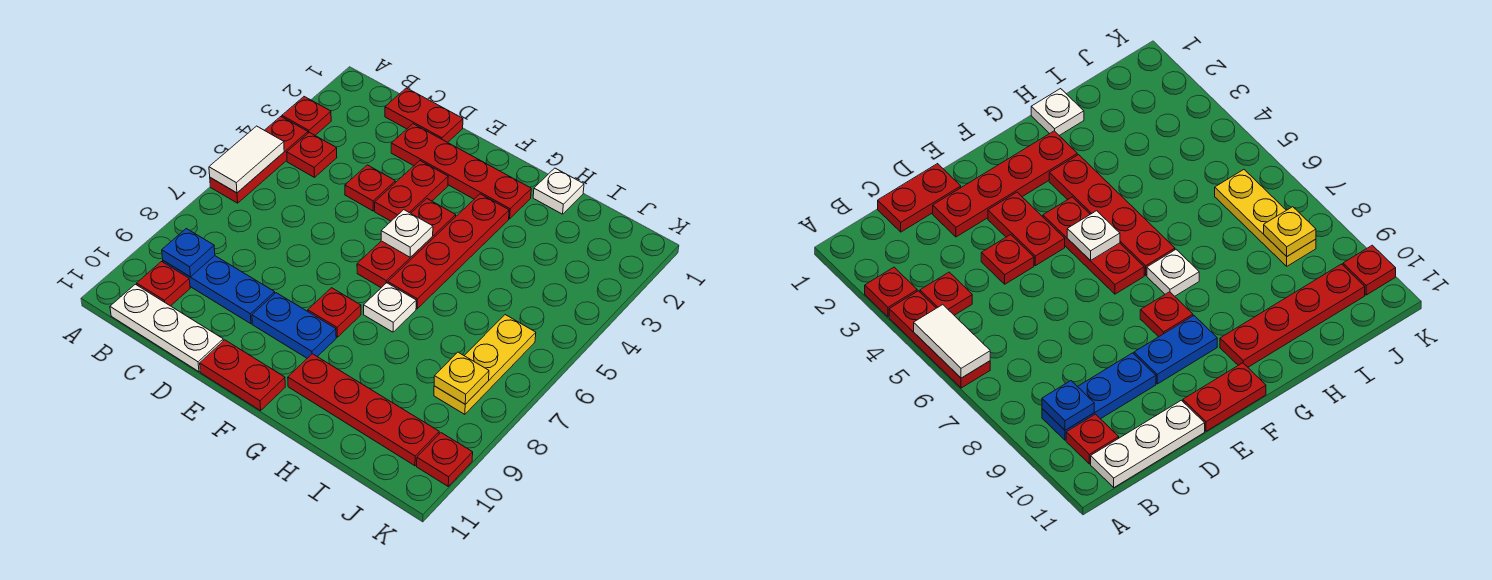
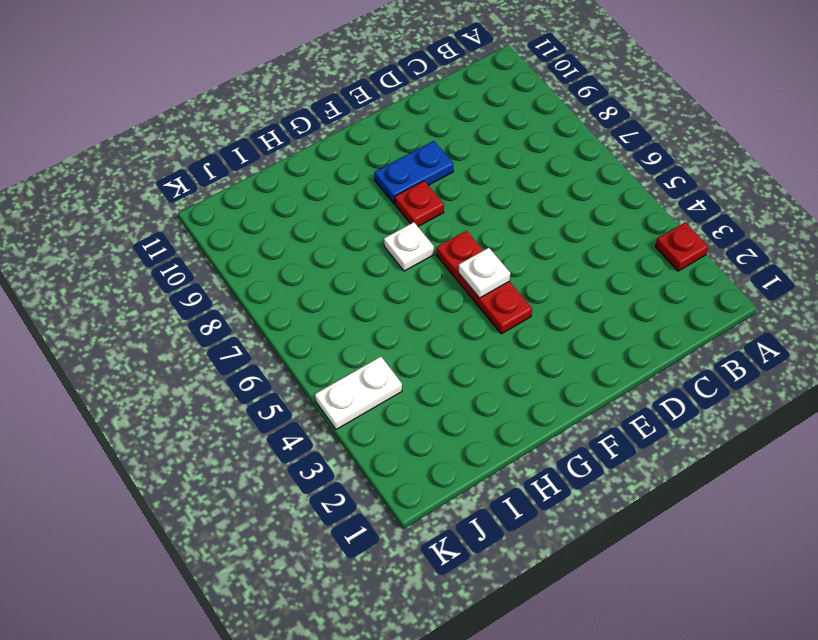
white 1x2 plate [315,357,402,429] -> none
none -> red 1x3 plate [210,117,308,203]
none -> red 1x1 plate [287,132,337,177]
none -> blue 1x3 plate [163,256,275,324]

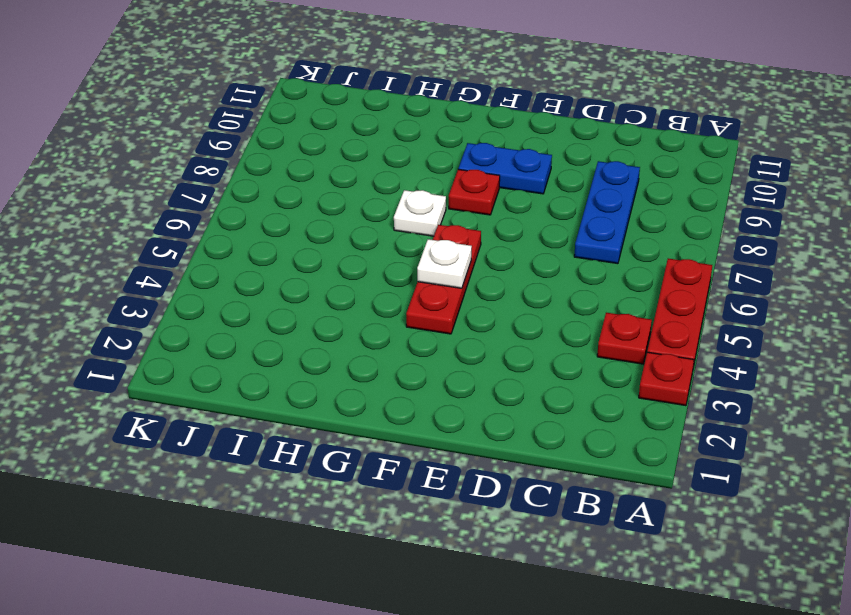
blue 1x3 plate [574,161,640,264] -> blue 1x3 plate turned to [163,256,275,324]
none -> red 1x1 plate [137,262,190,306]
none -> white 1x3 plate [110,284,223,372]
none -> red 1x2 plate [385,88,463,142]

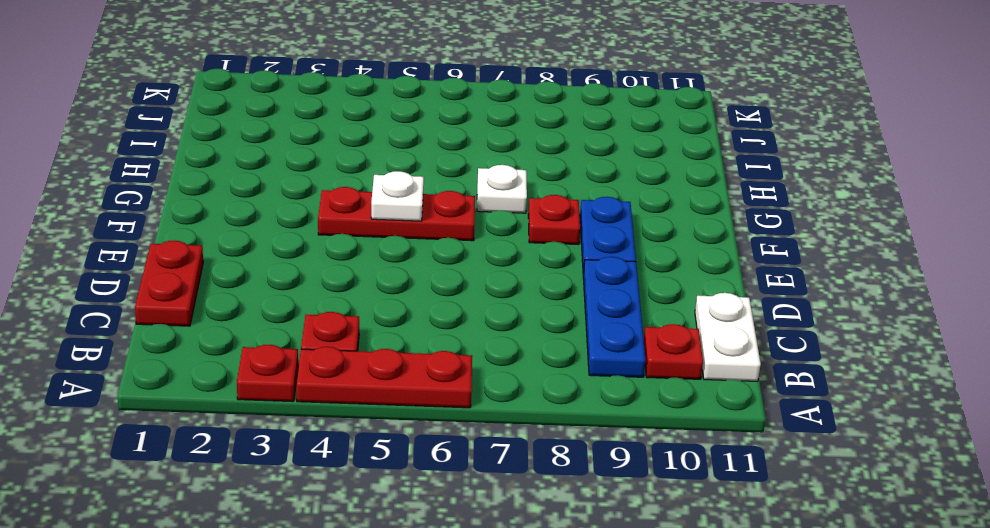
white 1x2 plate [695,293,761,381] -> white 1x3 plate [110,284,223,372]
none -> red 1x4 plate [391,124,531,219]
none -> red 1x1 plate [345,165,395,211]
none -> red 1x2 plate [375,161,448,221]

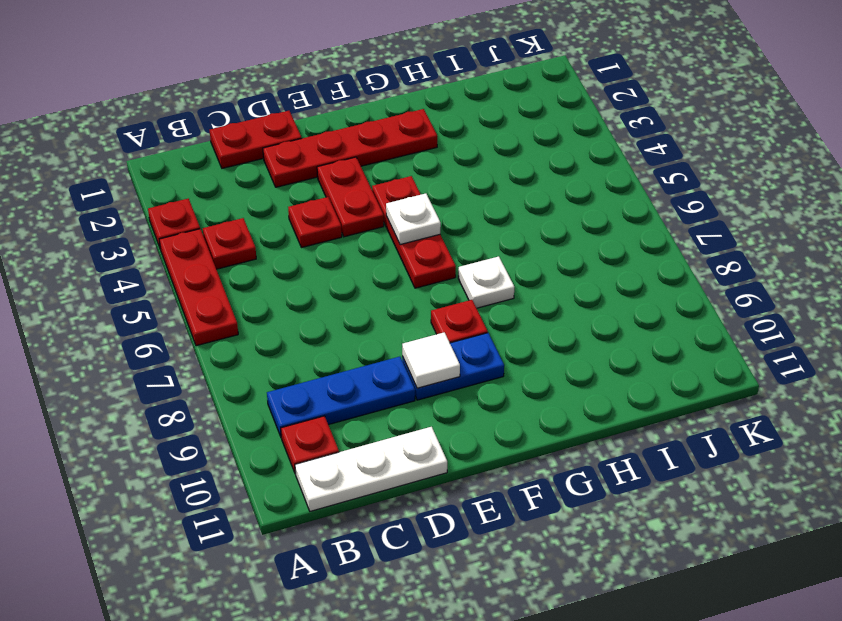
white 1x1 tile [402,332,460,388] -> none
none -> red 1x2 plate [200,340,285,411]
none -> red 1x4 plate [388,194,509,309]
none -> red 1x4 plate [288,354,439,466]

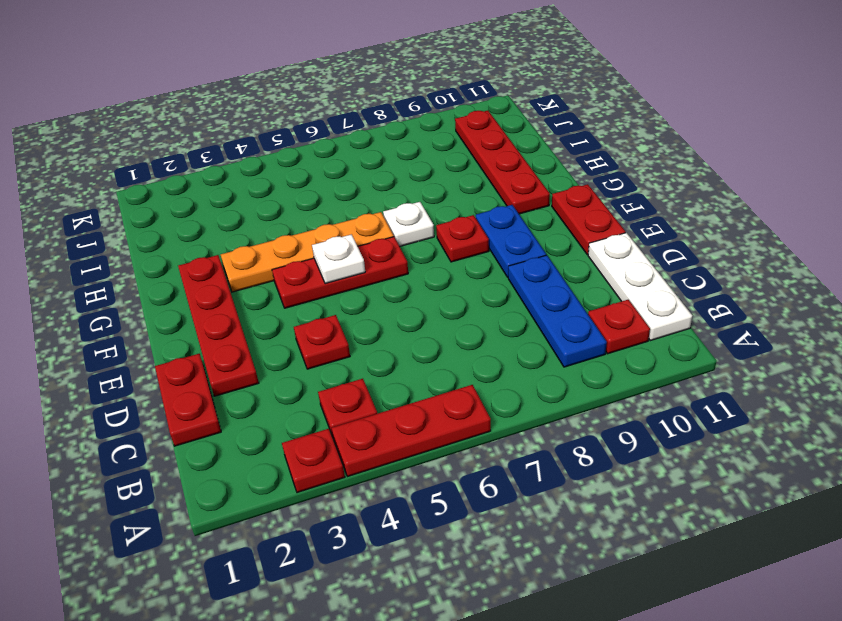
orange 1x4 plate [221,212,394,292] -> red 1x4 plate [388,194,509,309]
none -> red 1x2 plate [375,161,448,221]
none -> white 1x1 plate [533,168,584,214]
none -> yellow 1x3 plate [434,315,536,414]

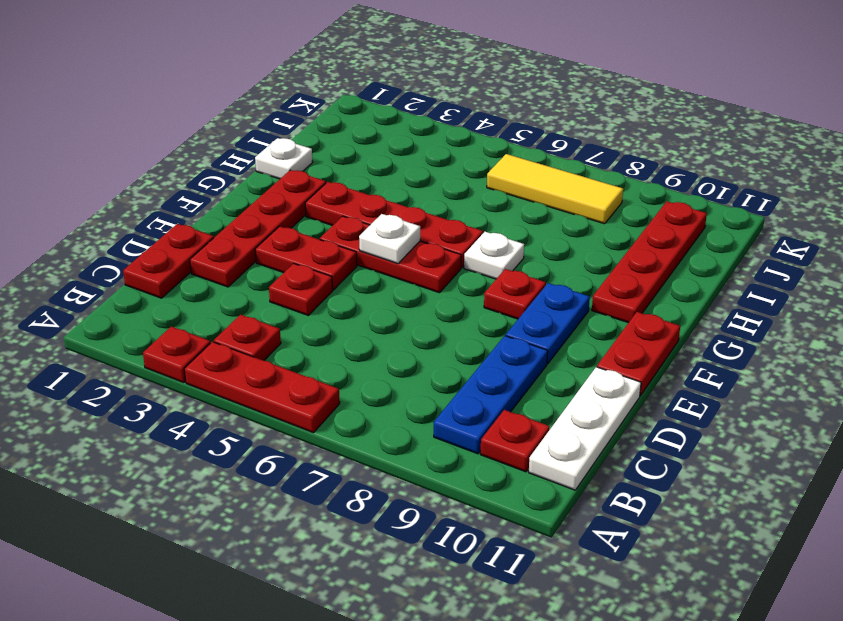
yellow 1x3 tile [487,154,623,224] -> yellow 1x3 plate [434,315,536,414]
none -> red 1x1 plate [417,433,473,486]
none -> white 1x2 tile [209,126,284,193]
none -> blue 1x1 plate [162,229,215,277]

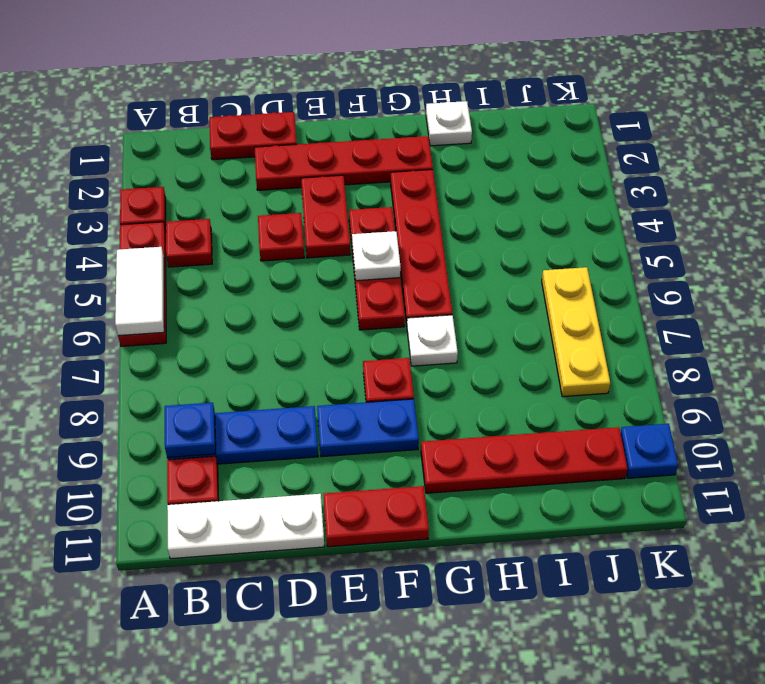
blue 1x1 plate [620,424,678,478] -> red 1x1 plate [417,433,473,486]
none -> yellow 1x1 plate [434,352,489,404]

